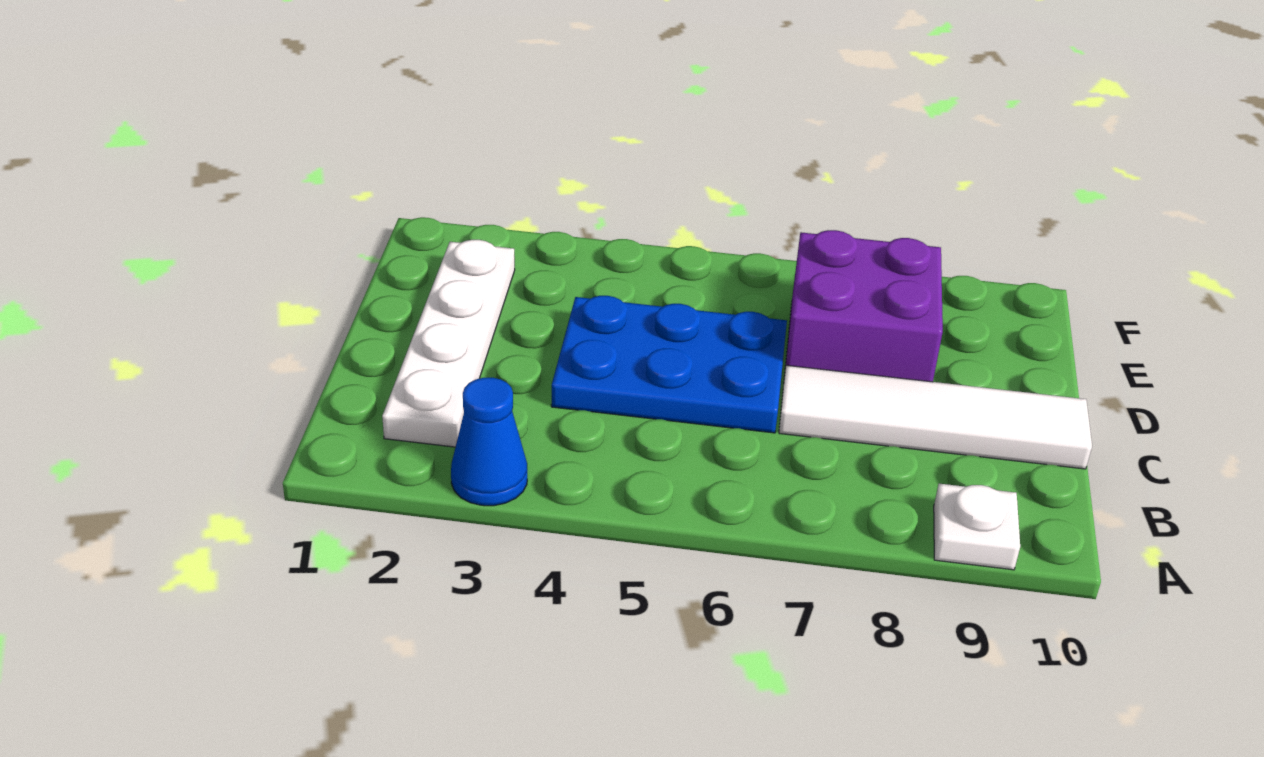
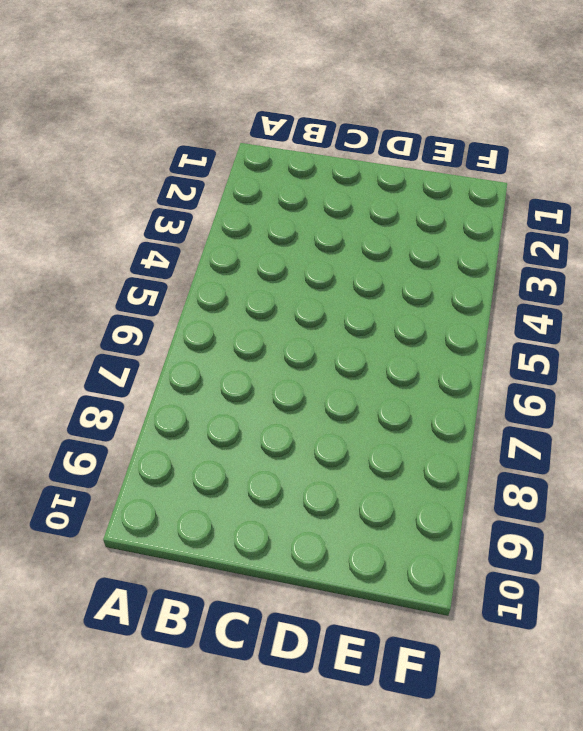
none -> blue 1x1 cone [451,378,527,506]
none -> white 1x1 plate [934,484,1020,570]

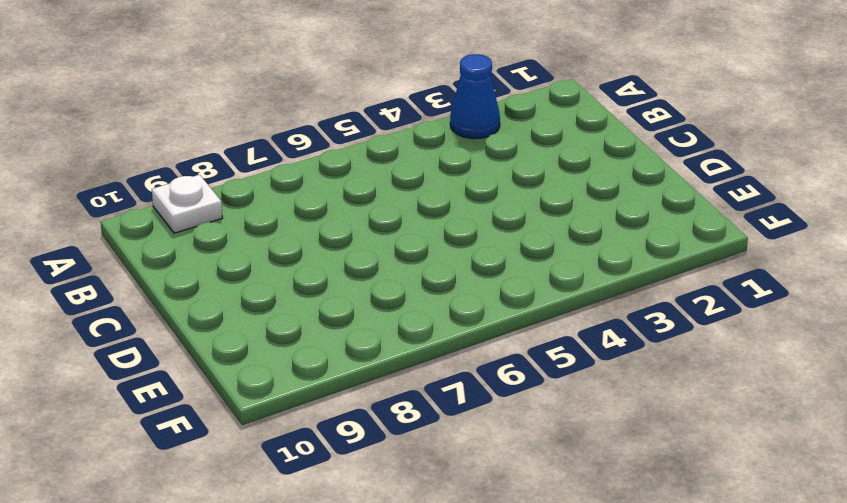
none -> white 1x4 plate [382,240,515,447]
none -> blue 2x3 plate [551,296,787,433]

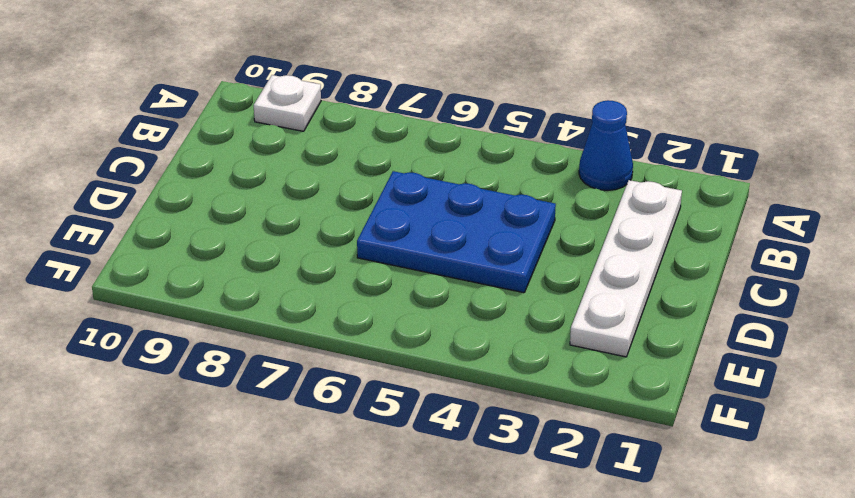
none -> white 1x4 tile [779,365,1092,469]
none -> purple 2x2 brick [784,230,943,382]

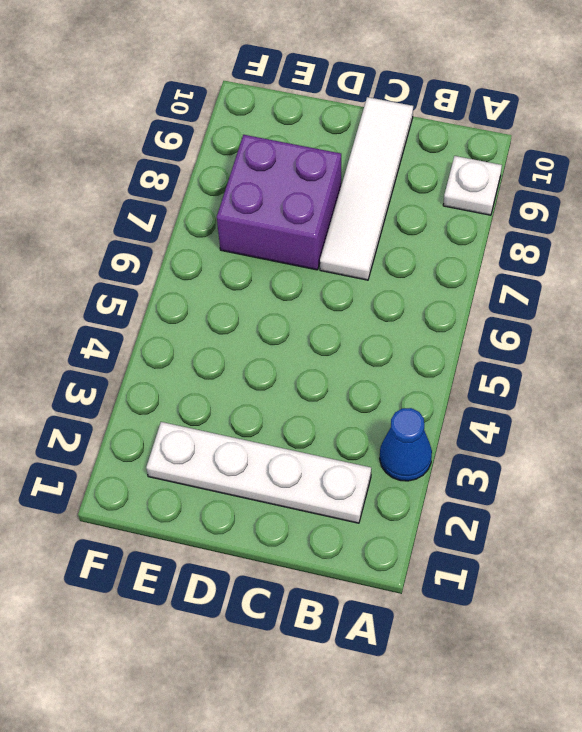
none -> blue 2x3 plate [551,296,787,433]

